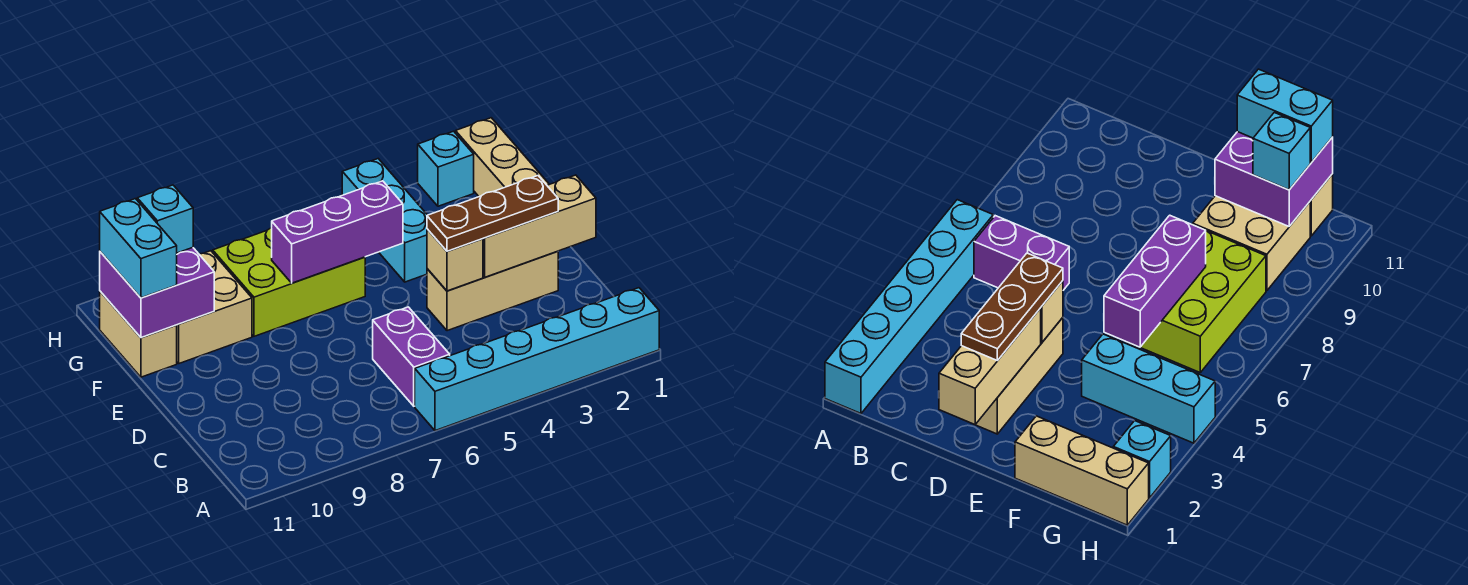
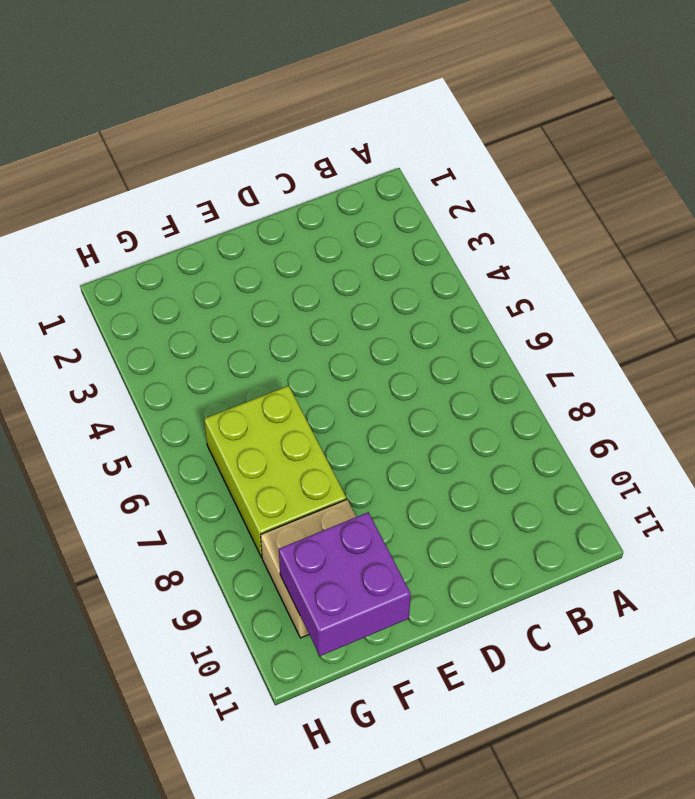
none -> cyan 1x6 brick [415,288,659,431]
none -> purple 1x2 brick [373,307,450,406]
none -> tan 1x3 brick [427,251,558,331]

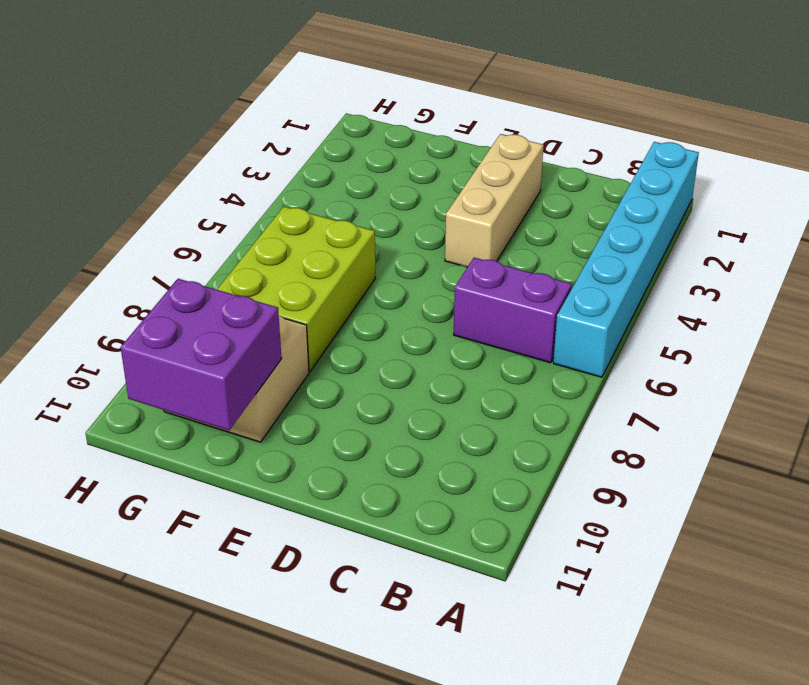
none -> tan 1x3 brick [456,118,549,197]
none -> cyan 1x3 brick [342,159,427,282]
none -> tan 1x2 brick [100,291,177,377]

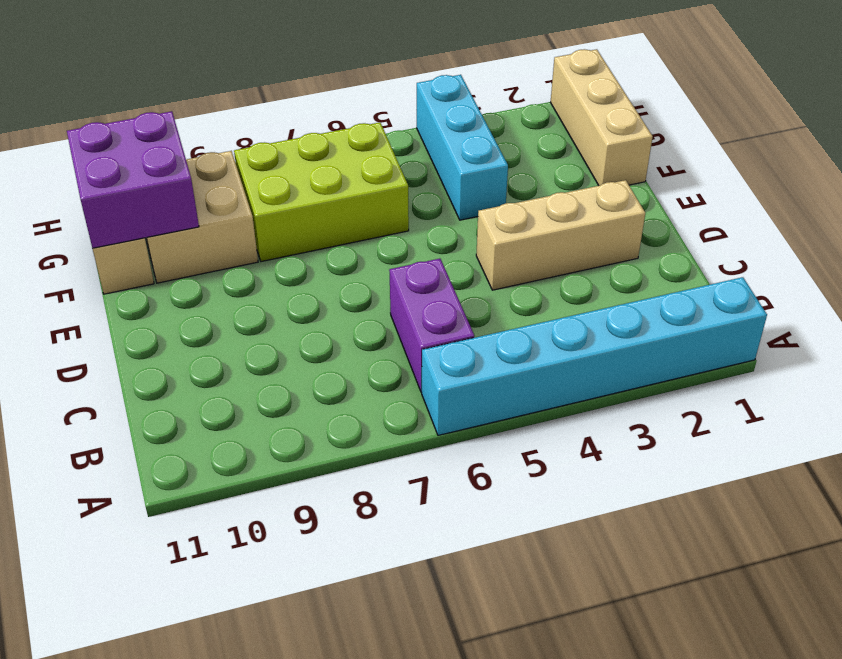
none -> cyan 1x1 brick [418,131,474,206]
none -> tan 1x3 brick [483,175,596,277]
none -> tan 1x1 brick [427,229,483,291]

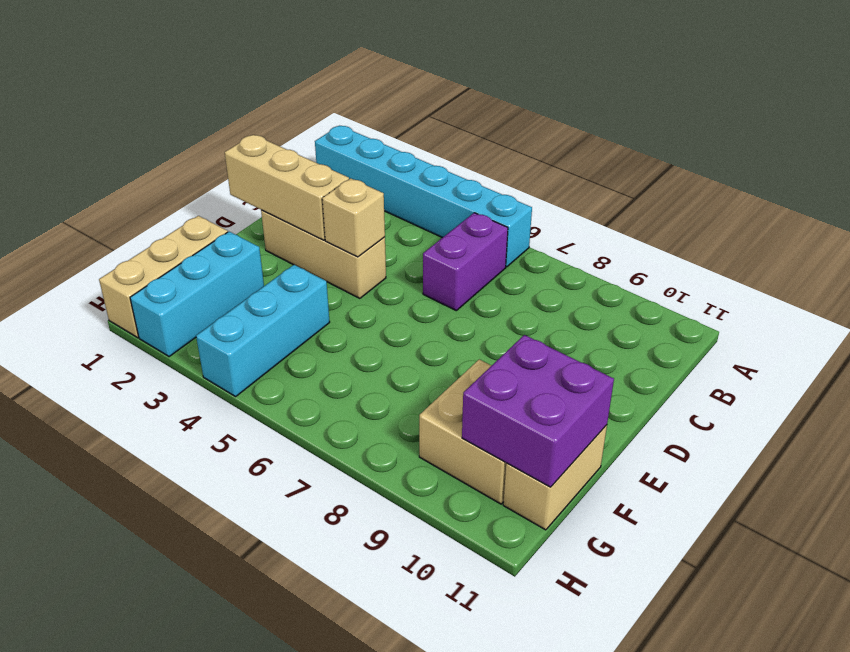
cyan 1x3 brick [130,232,264,357] -> cyan 1x1 brick [418,131,474,206]
none -> lime 2x3 brick [213,228,365,336]
none -> purple 1x3 brick [272,181,403,283]
none -> brown 1x3 plate [427,176,558,251]

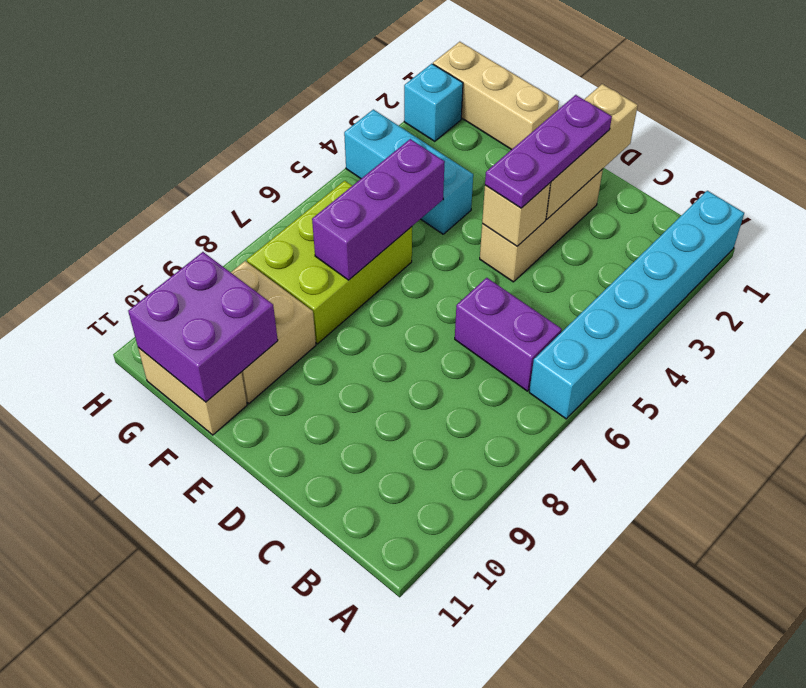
purple 1x3 plate [485,95,612,208] -> brown 1x3 plate [427,176,558,251]
none -> cyan 1x2 brick [100,199,177,298]
none -> cyan 1x1 brick [137,185,193,253]

